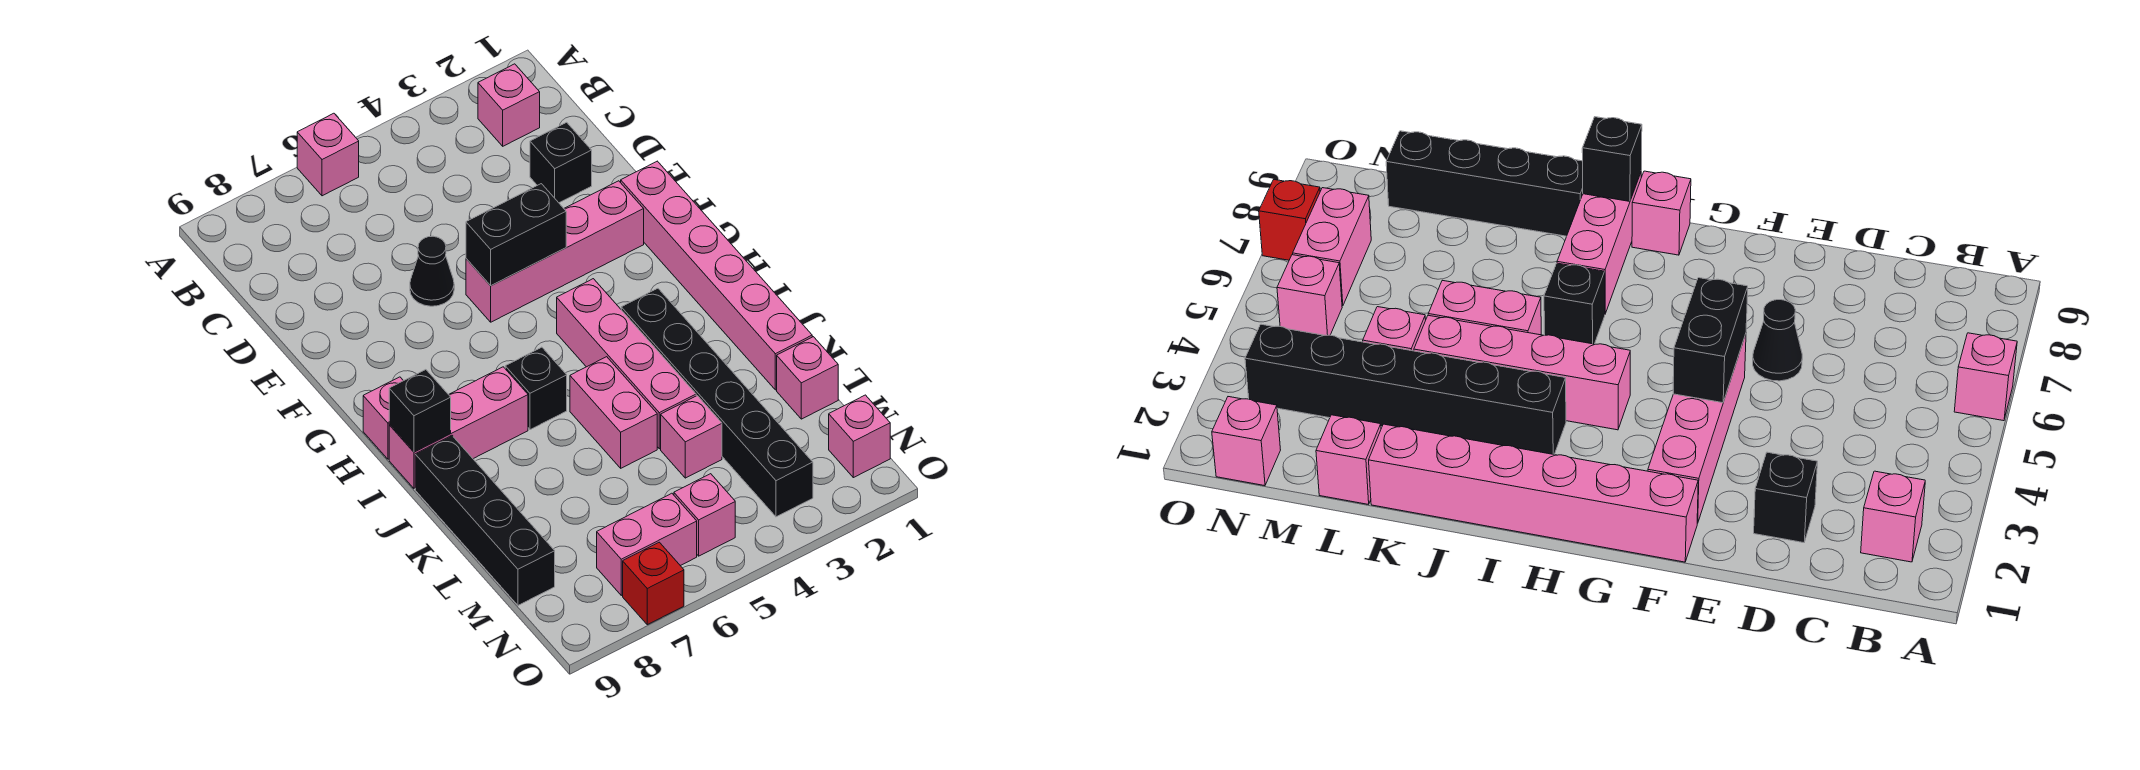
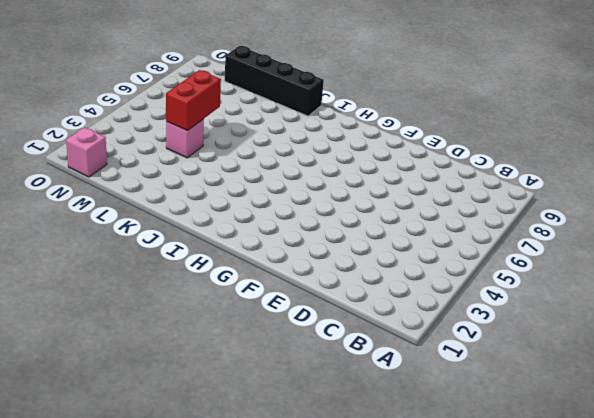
red 1x2 brick [166,70,221,131] -> none
none -> pink 1x1 brick [297,113,359,196]
none -> pink 1x1 brick [478,64,540,146]
none -> black 1x1 brick [530,122,592,203]

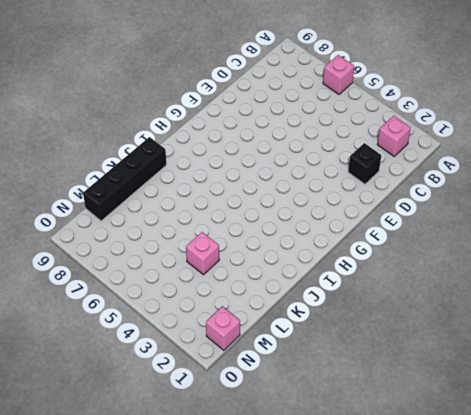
none -> black 1x1 cone [410,236,454,306]
none -> pink 1x6 brick [621,161,812,390]
none -> pink 1x4 brick [466,181,644,322]

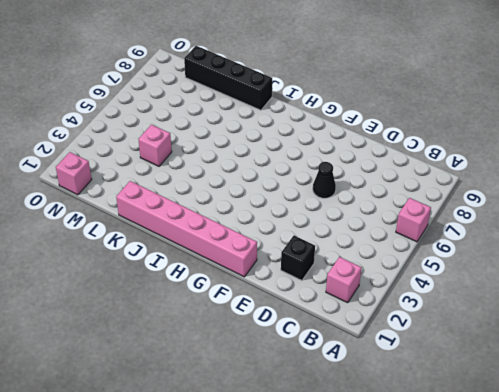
none -> pink 1x4 brick [466,181,644,322]
none -> pink 1x4 brick [557,279,696,449]
none -> pink 1x1 brick [363,377,403,459]

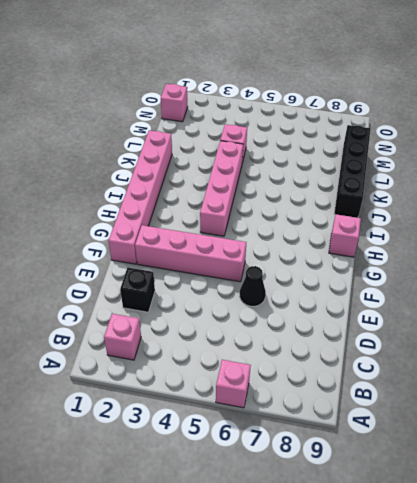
none -> black 1x6 brick [621,288,813,517]
none -> black 1x1 brick [505,347,567,430]
none -> pink 1x3 brick [389,367,528,488]

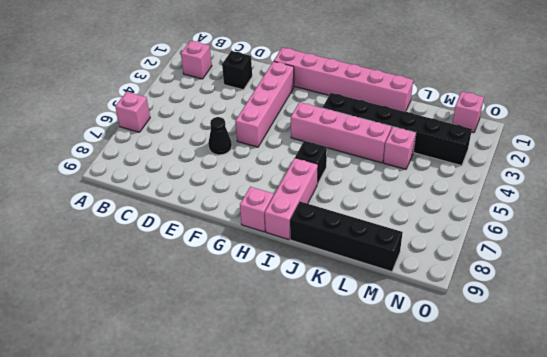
none -> pink 1x2 brick [570,357,657,468]
none -> pink 1x1 brick [777,337,838,419]
none -> pink 1x1 brick [674,474,735,556]

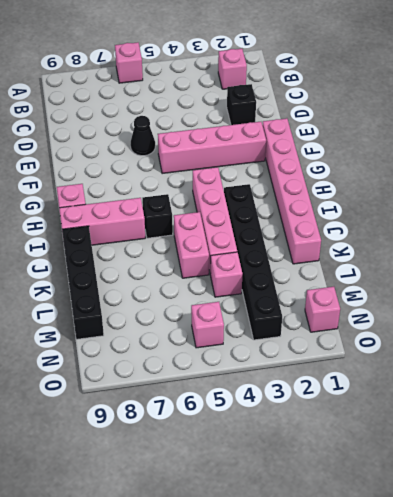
none -> pink 1x1 brick [777,337,838,419]
none -> pink 1x2 brick [597,493,697,595]
none -> red 1x1 brick [623,542,684,625]

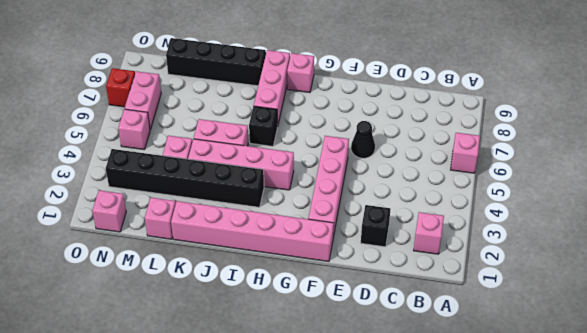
none -> black 1x2 brick [466,184,566,286]
none -> black 1x1 brick [389,370,451,452]

